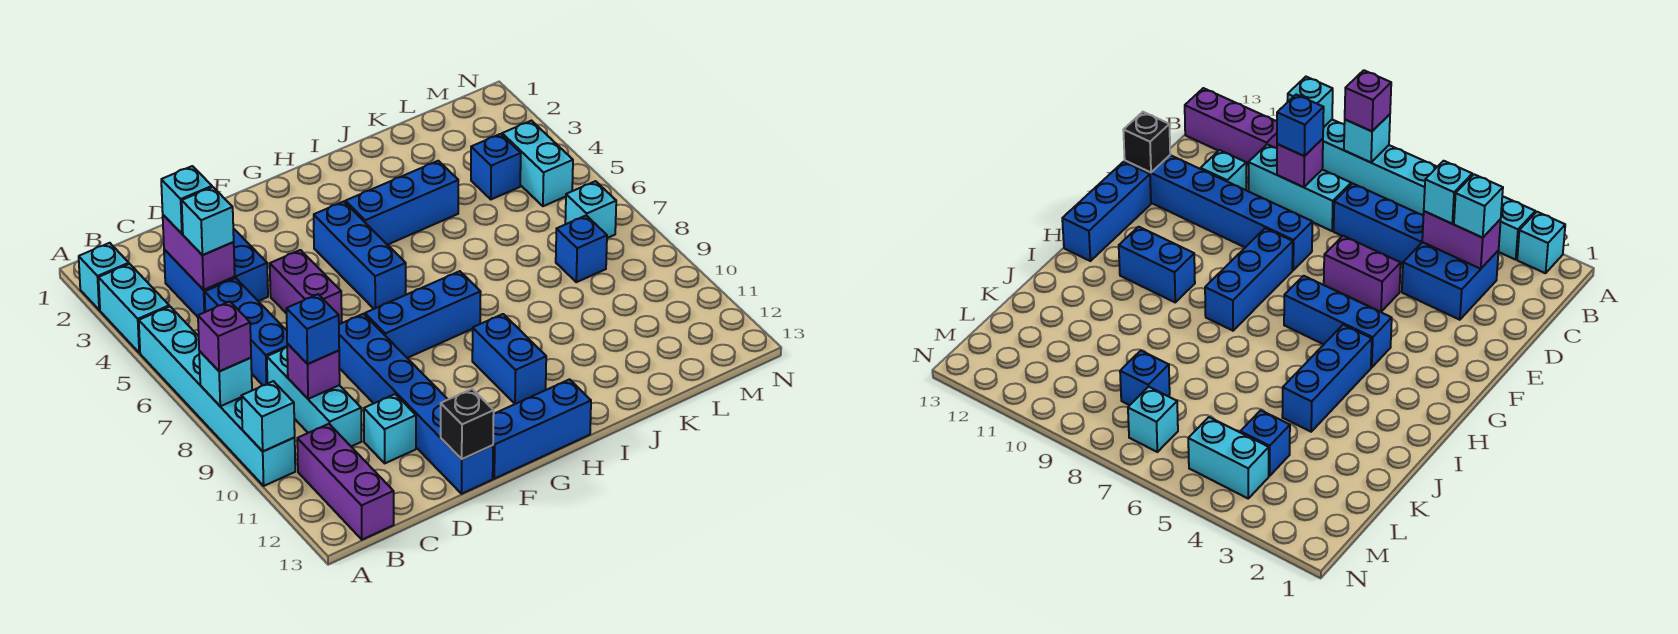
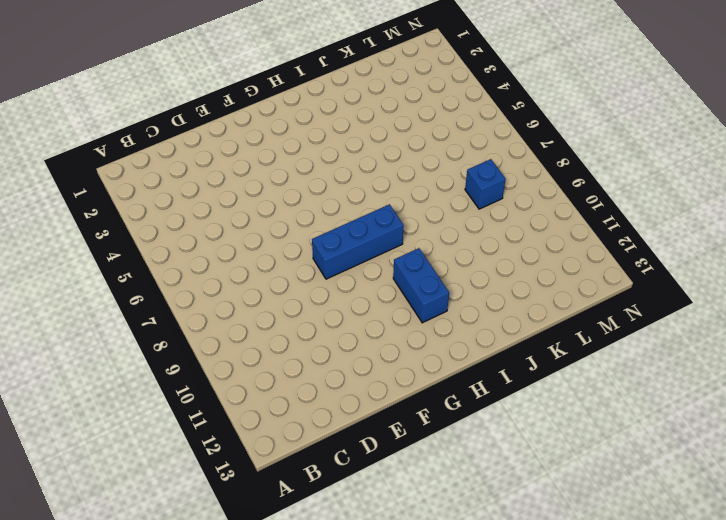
none -> cyan 1x1 brick [79,243,129,310]
none -> cyan 1x2 brick [98,264,169,353]
none -> cyan 1x6 brick [139,306,295,486]

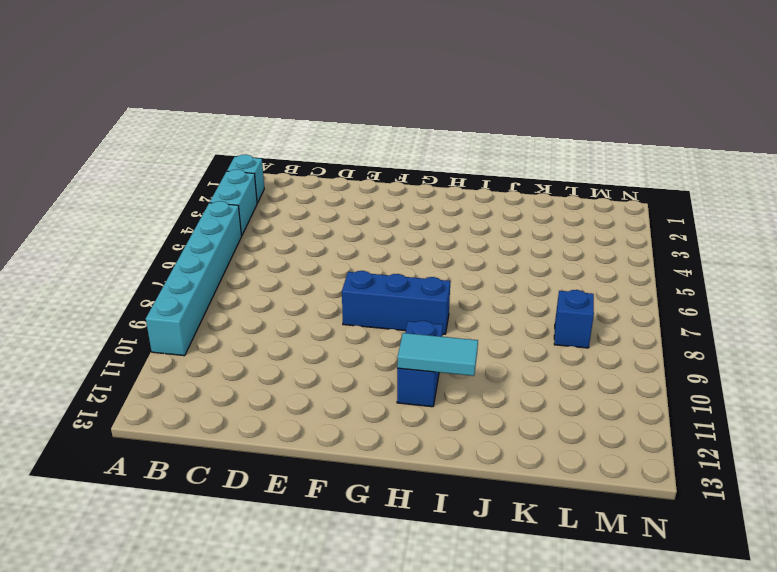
cyan 1x2 tile [397,333,478,376] -> none
none -> purple 1x3 brick [297,424,394,540]
none -> blue 2x2 brick [164,228,268,317]
none -> blue 1x3 brick [205,278,287,385]

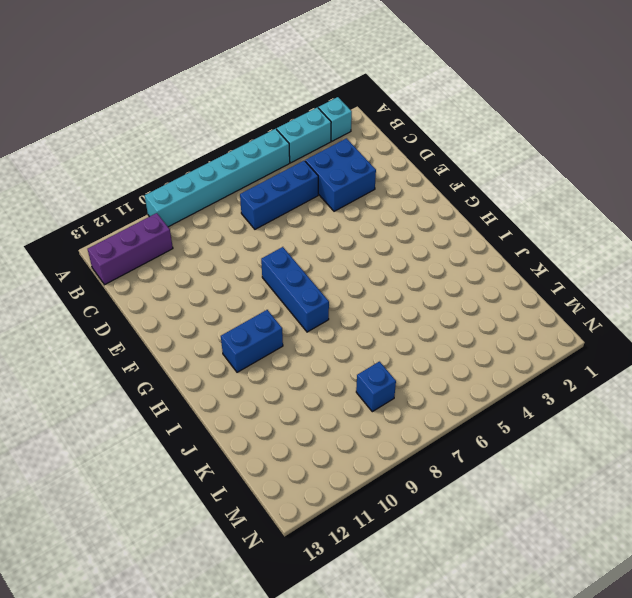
none -> cyan 1x3 brick [267,347,362,446]
none -> cyan 1x1 brick [364,394,416,463]
none -> purple 1x2 brick [270,250,342,324]

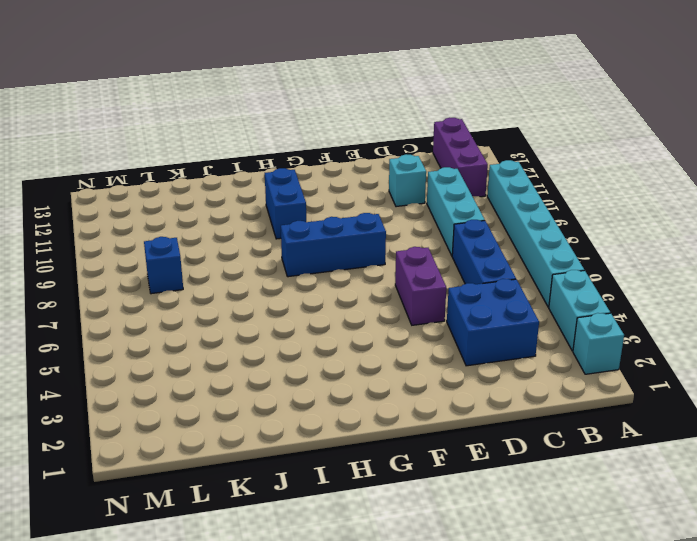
none -> blue 1x6 brick [339,314,493,494]
none -> blue 1x3 brick [493,379,591,479]
none -> blue 1x3 brick [314,202,406,309]

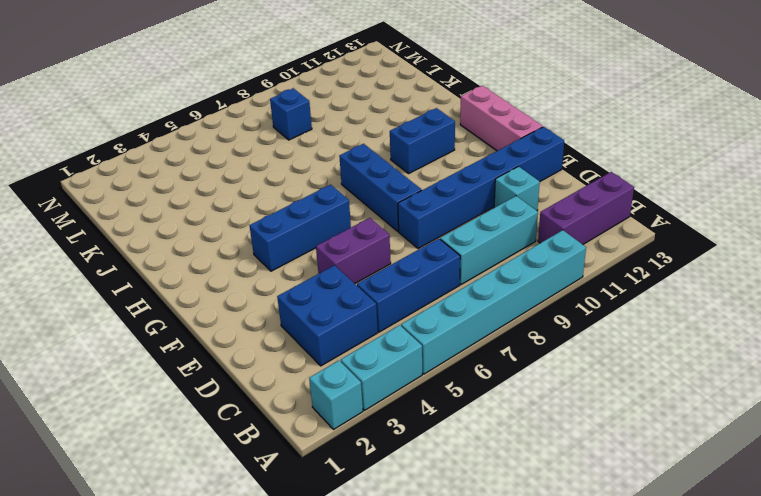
pink 1x3 brick [460,86,543,151] -> blue 1x3 brick [493,379,591,479]
none -> blue 1x3 brick [345,161,458,245]
none -> blue 1x1 brick [471,134,521,199]
none -> cyan 1x2 brick [502,121,573,206]

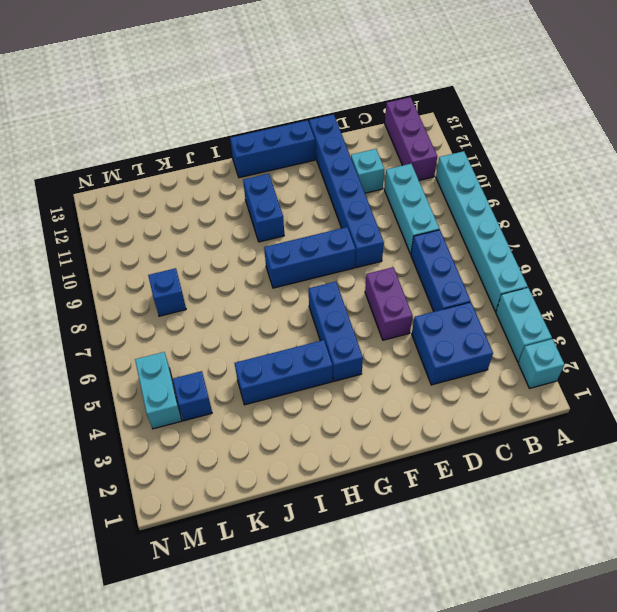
none -> cyan 1x1 brick [565,181,616,238]
none -> cyan 1x1 brick [199,351,252,406]
none -> cyan 1x1 brick [241,381,295,451]

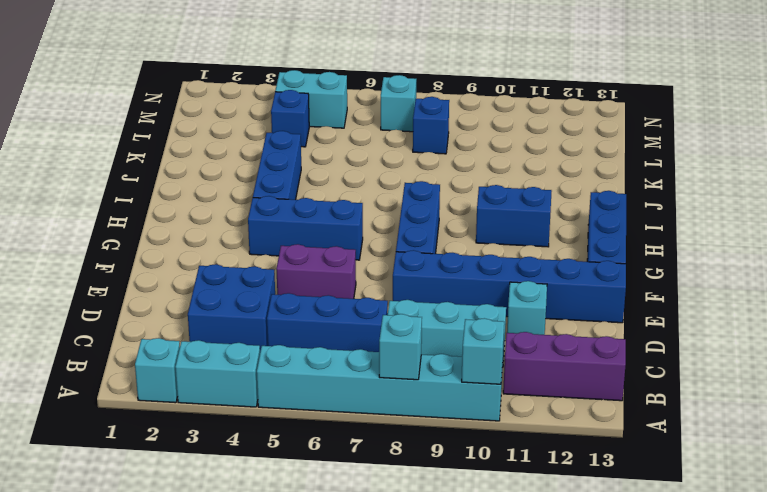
none -> purple 1x2 brick [163,215,235,290]
none -> purple 1x1 brick [287,344,340,399]
none -> black 1x1 brick [441,389,494,459]

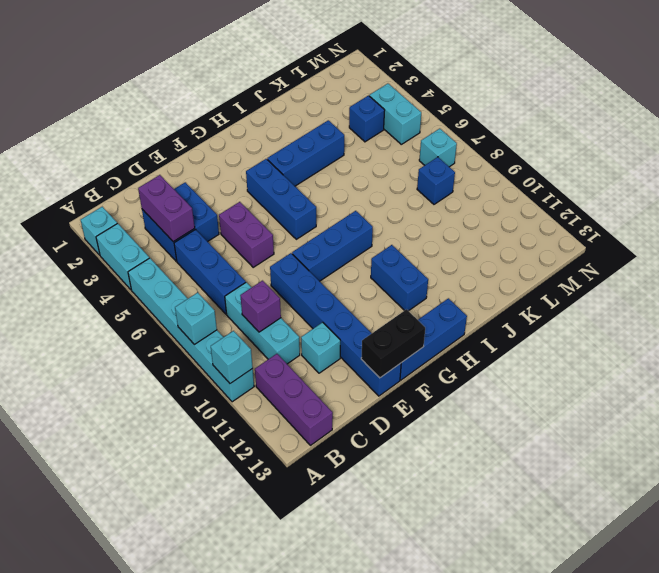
black 1x2 brick [361,309,425,378] -> black 1x1 brick [441,389,494,459]
none -> purple 1x1 brick [198,302,251,371]
none -> cyan 1x1 brick [161,166,212,234]
none -> cyan 1x1 brick [182,187,234,255]

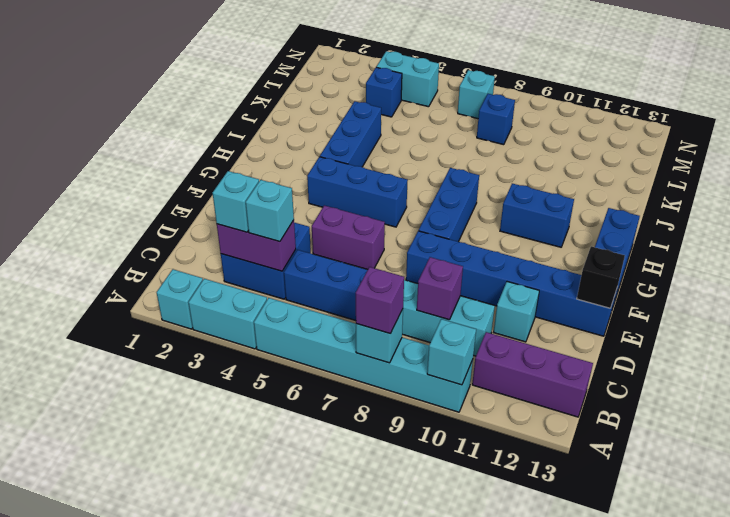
none -> blue 1x1 brick [286,294,339,364]

